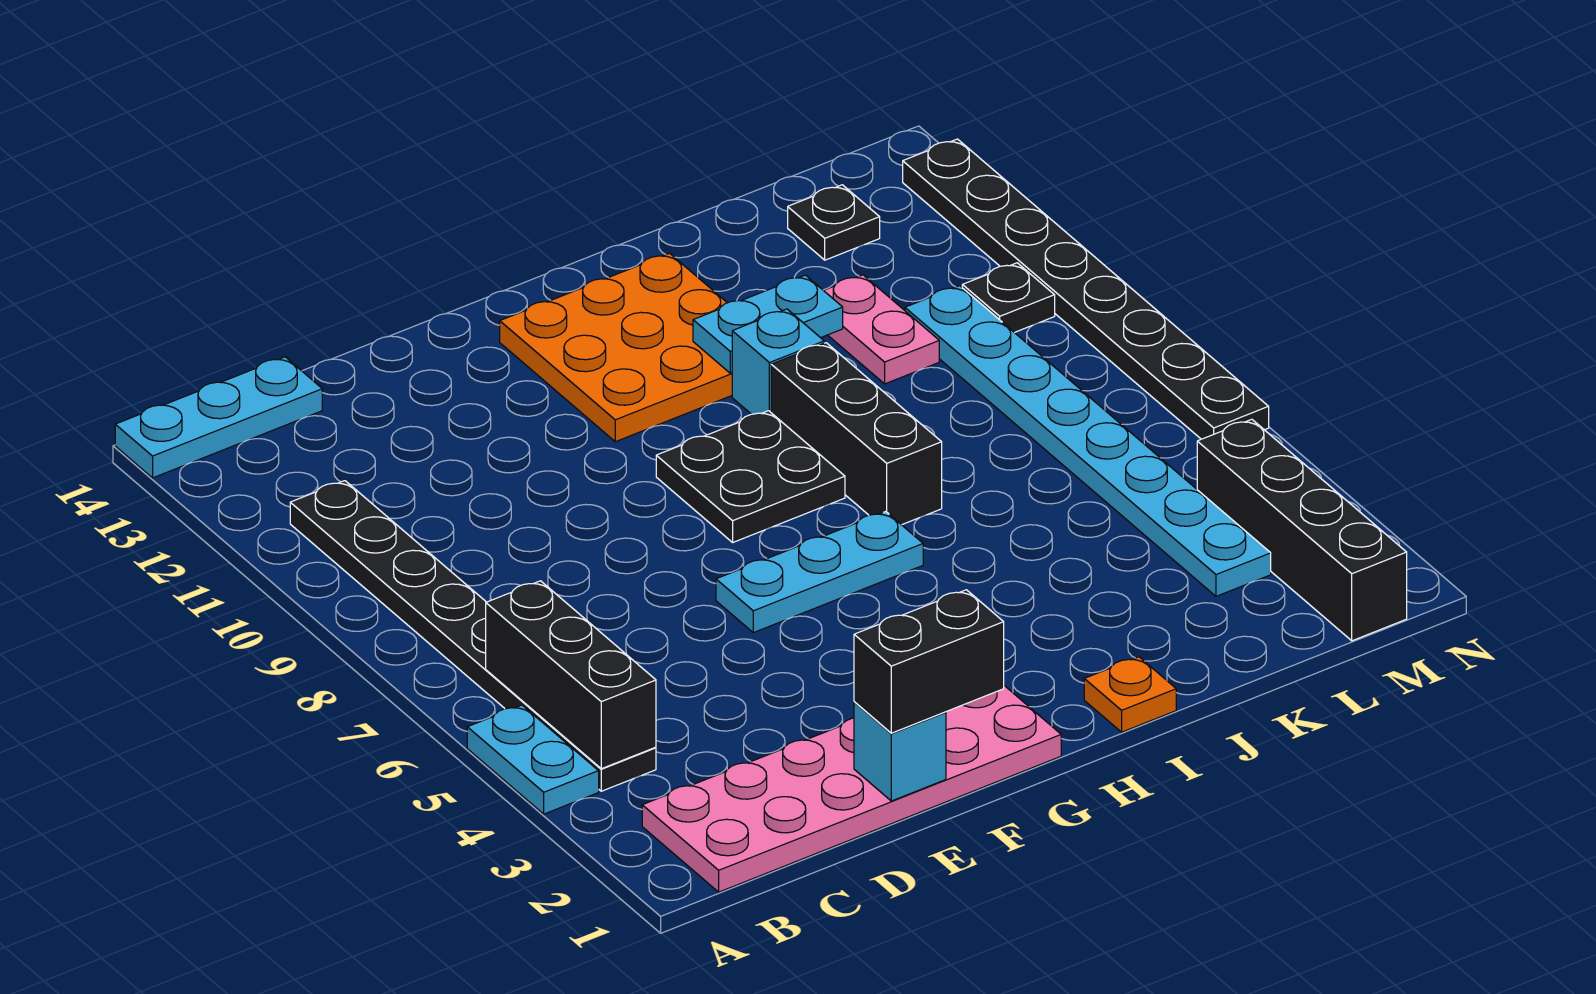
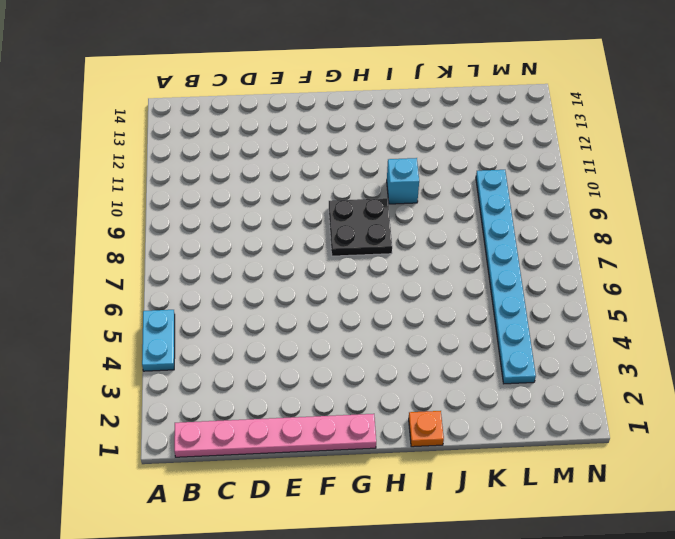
pink 1x6 plate [174,414,376,457] -> pink 2x6 plate [642,686,1061,892]
none -> cyan 1x3 plate [115,357,322,478]
none -> black 1x8 plate [290,481,656,791]
none -> cyan 1x3 plate [716,512,923,633]

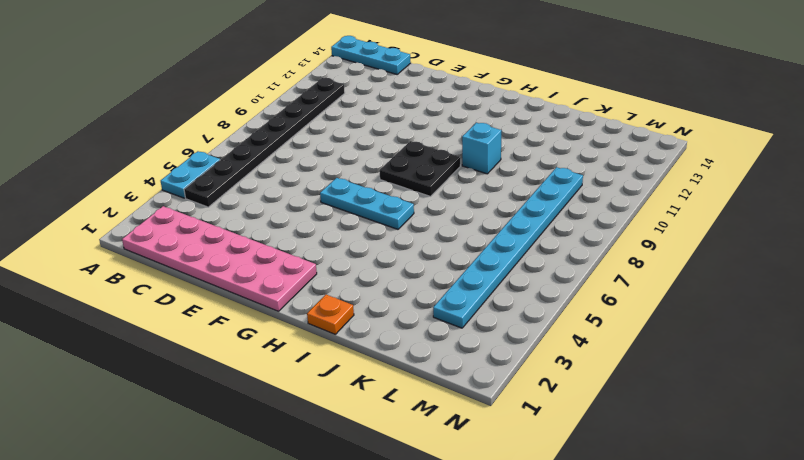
none -> orange 3x3 plate [500,253,732,442]
none -> black 1x3 brick [771,343,942,525]
none -> pink 1x2 plate [824,275,939,384]

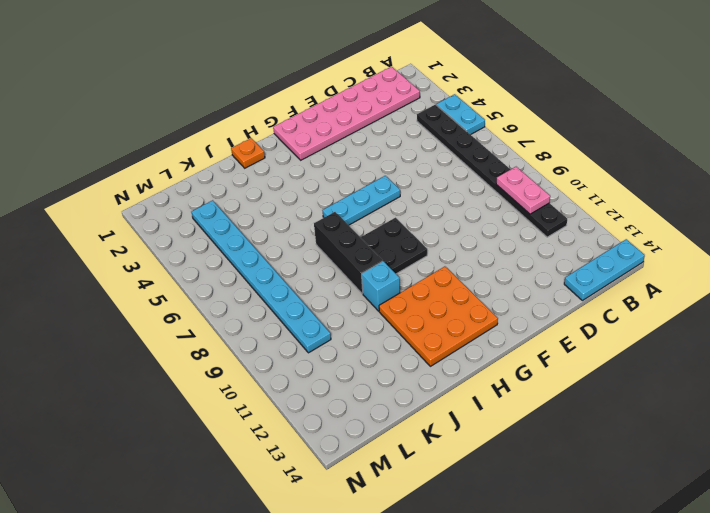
pink 1x2 plate [496,167,550,214] -> pink 1x2 plate moved to [824,275,939,384]
none -> black 1x1 plate [788,185,880,260]
none -> black 1x4 brick [1197,419,1407,641]
none -> black 1x1 plate [962,263,1055,333]

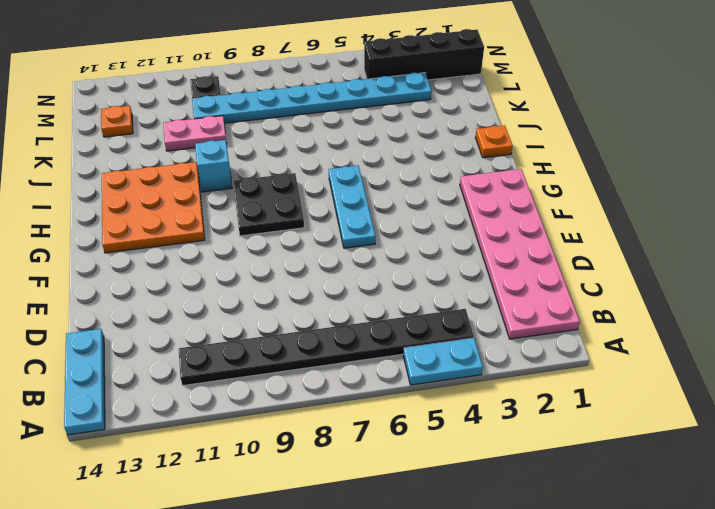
orange 1x1 plate [101,106,133,137] -> black 1x1 plate [788,185,880,260]
none -> black 1x3 brick [771,343,942,525]
none -> black 1x8 plate [903,139,1269,439]
none -> black 1x3 brick [486,581,656,769]

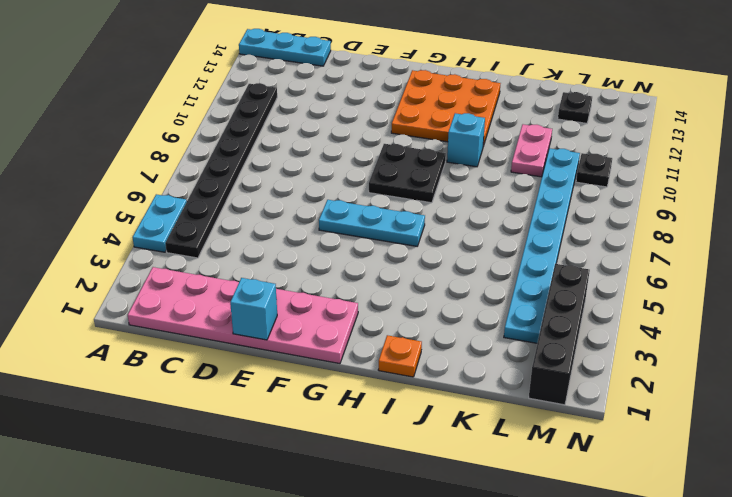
none -> black 1x3 brick [771,343,942,525]
none -> black 1x8 plate [903,139,1269,439]
none -> black 1x3 brick [486,581,656,769]

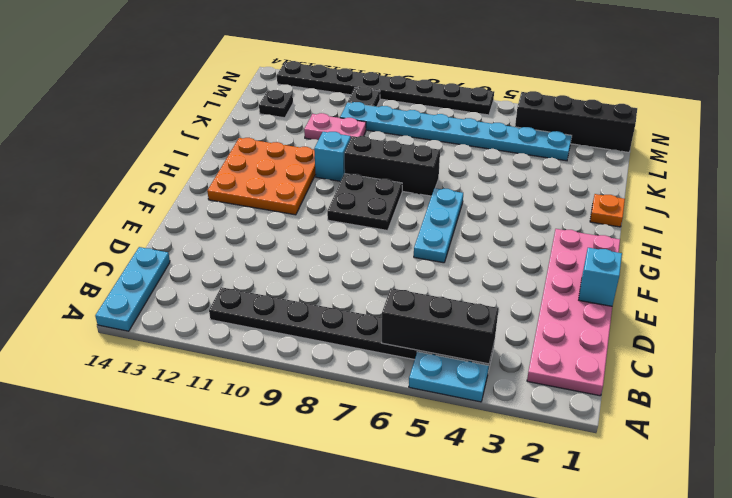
none -> cyan 1x2 plate [693,275,843,373]
none -> black 1x2 brick [854,590,1004,733]

